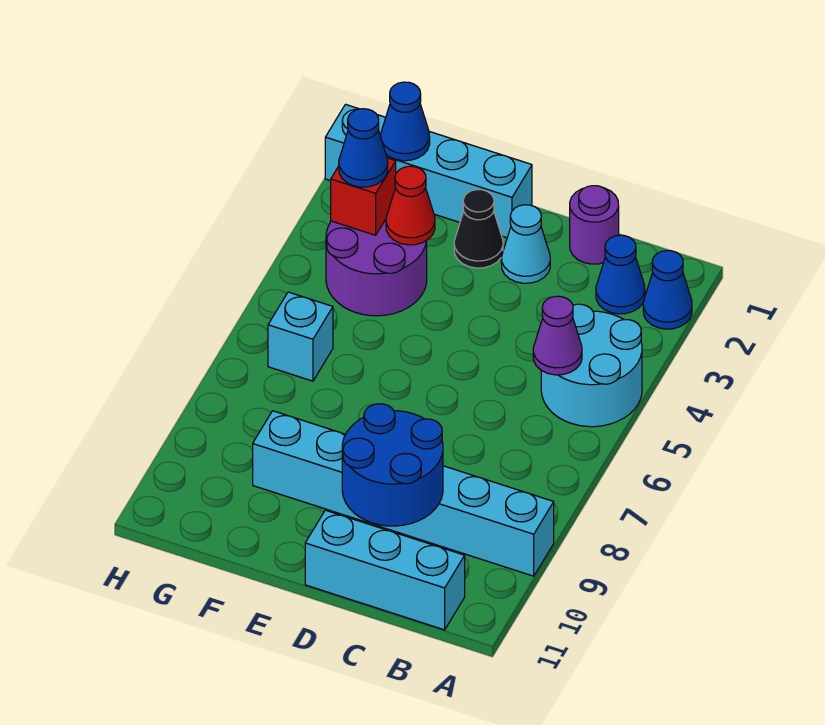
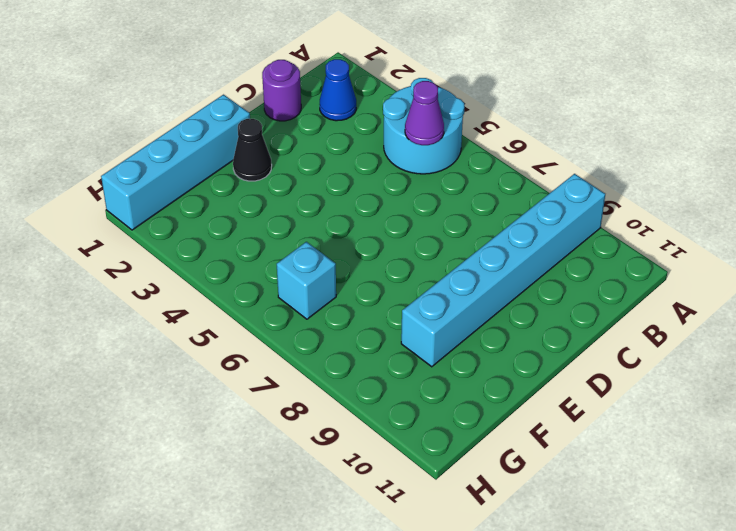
none -> blue 1x1 cone [643,251,692,329]
none -> cyan 1x3 brick [305,510,465,630]
none -> cyan 1x1 cone [501,205,550,283]

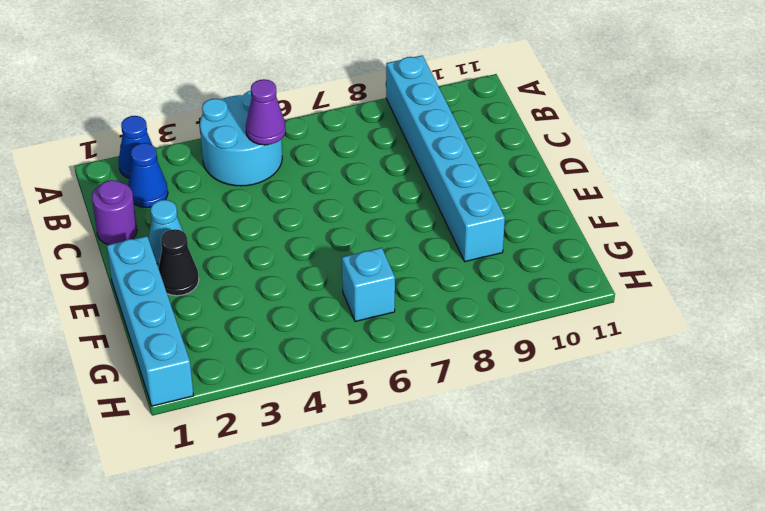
none -> cyan 1x3 brick [305,510,465,630]
none -> purple 2x2 round brick [326,219,427,316]
none -> blue 2x2 round brick [342,404,443,526]

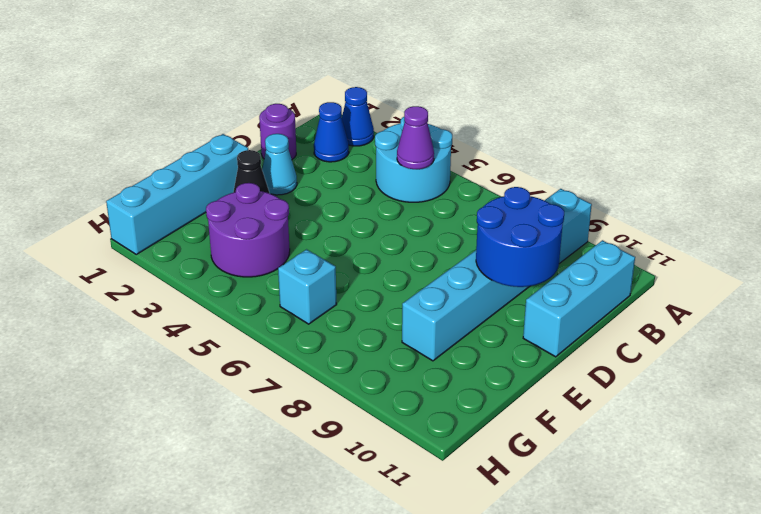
none -> red 1x1 cone [386,166,435,245]
none -> blue 1x1 cone [381,82,430,161]
none -> red 1x1 brick [331,158,396,235]

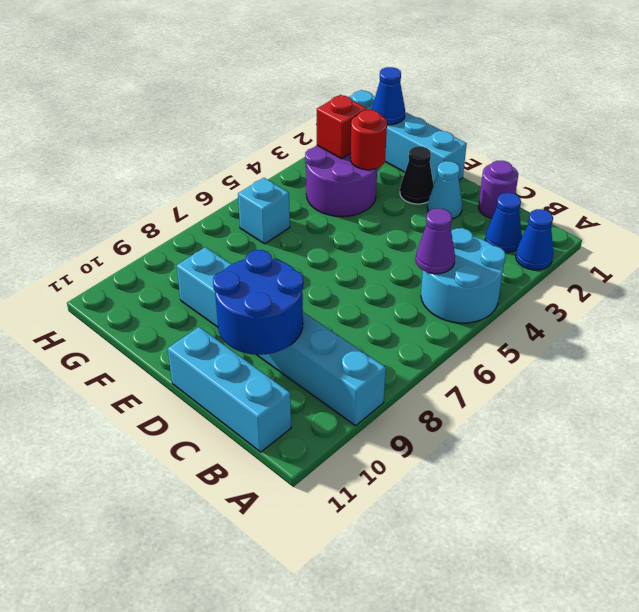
red 1x1 round brick [350,110,387,170] -> red 1x1 cone [386,166,435,245]
none -> blue 1x1 cone [339,109,388,187]

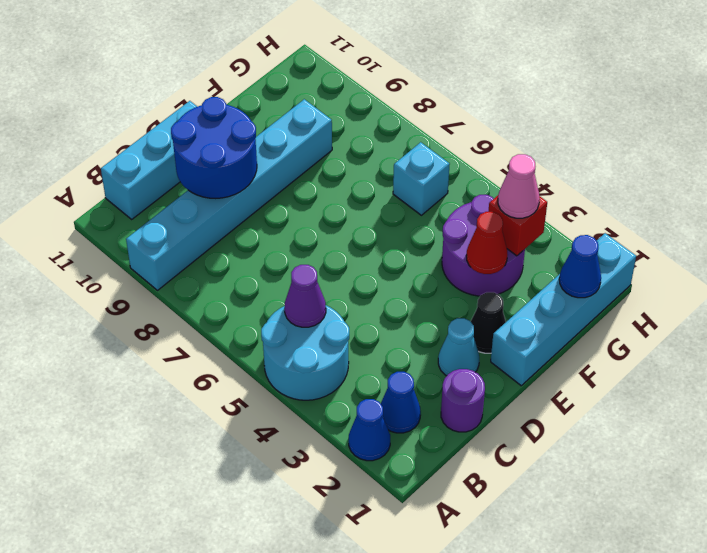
pink 1x1 cone [498,154,540,218] -> blue 1x1 cone [339,109,388,187]

